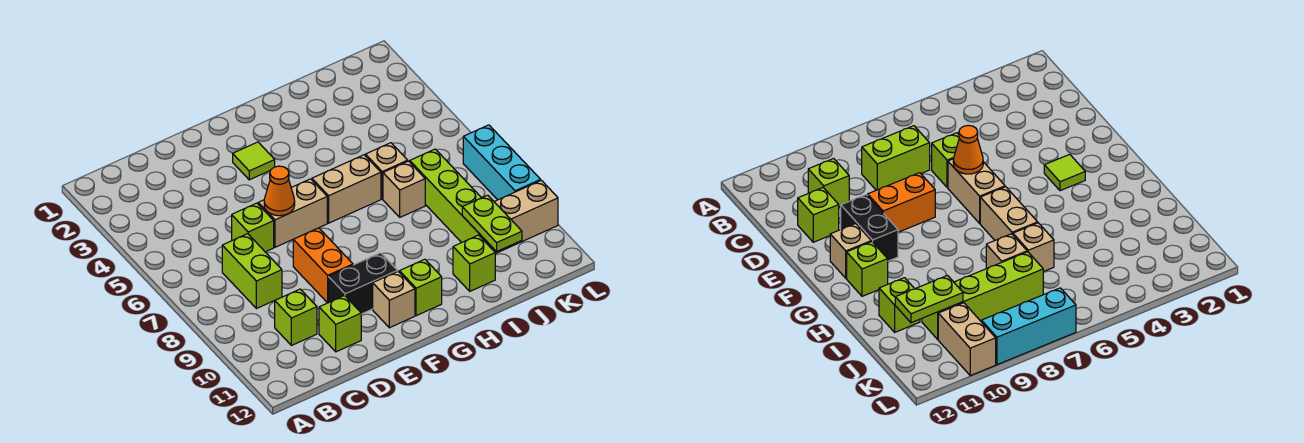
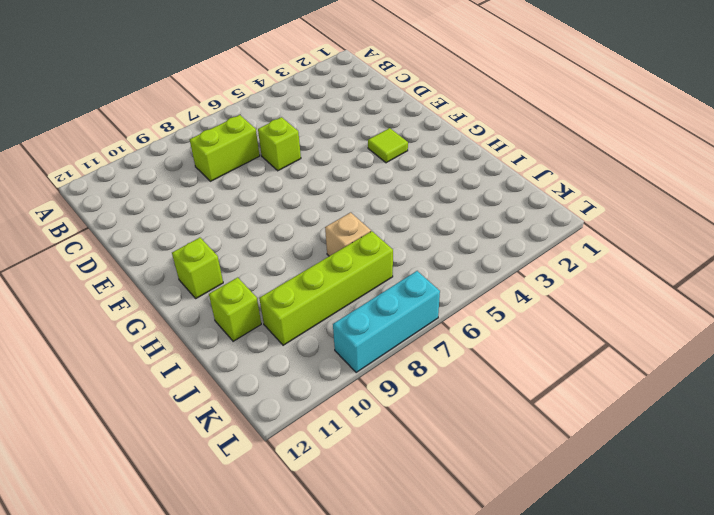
none -> lime 1x1 brick [275,289,317,345]
none -> lime 1x1 brick [319,296,361,352]
none -> tan 1x2 brick [258,179,327,247]

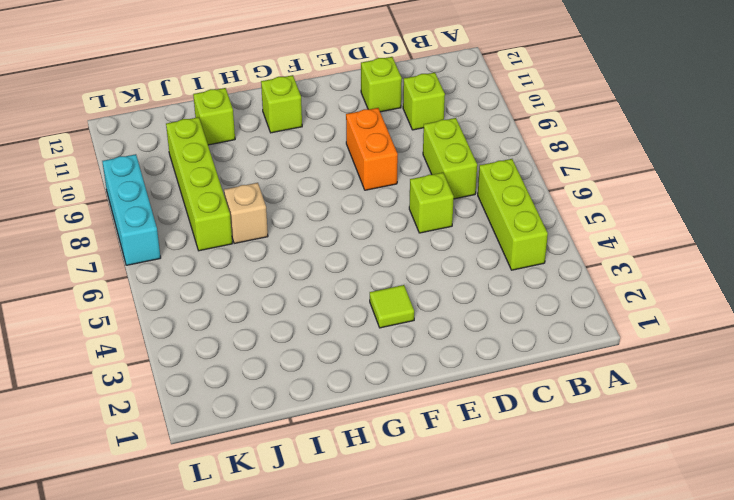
lime 1x3 brick [478,159,548,270] -> none
none -> tan 1x2 brick [258,179,327,247]
none -> black 1x2 brick [328,253,397,314]
none -> tan 1x1 brick [373,271,415,328]

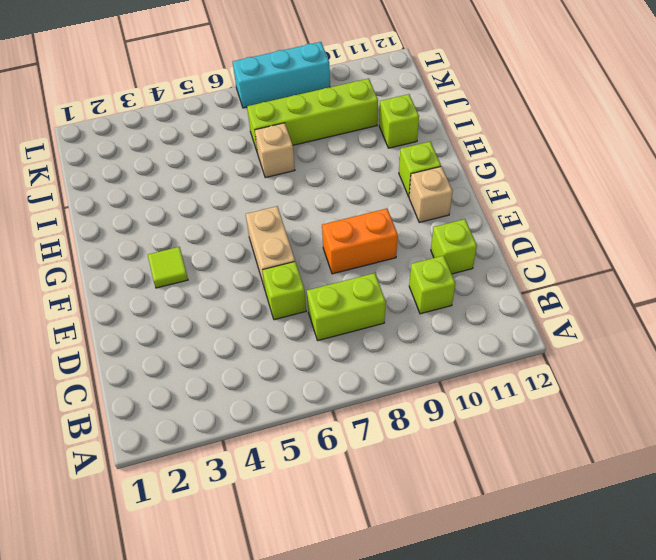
none -> black 1x2 brick [328,253,397,314]
none -> tan 1x2 brick [312,155,381,223]
none -> tan 1x1 brick [365,143,408,199]

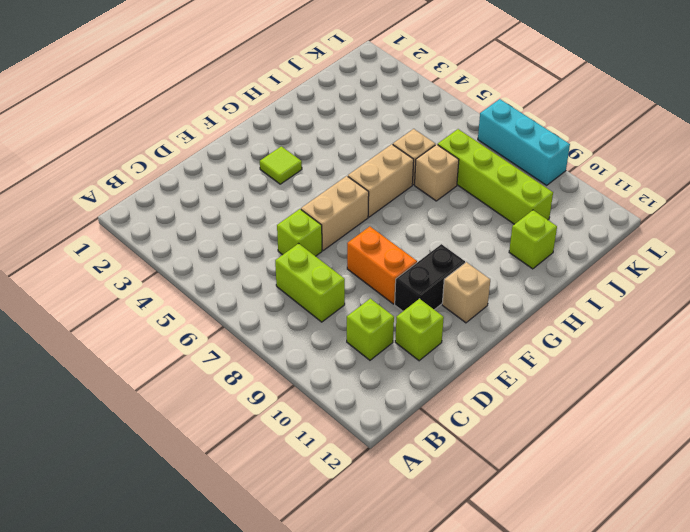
none -> lime 1x1 brick [399,259,442,316]
none -> tan 1x2 brick [494,180,558,249]
none -> orange 1x1 cone [264,166,295,216]

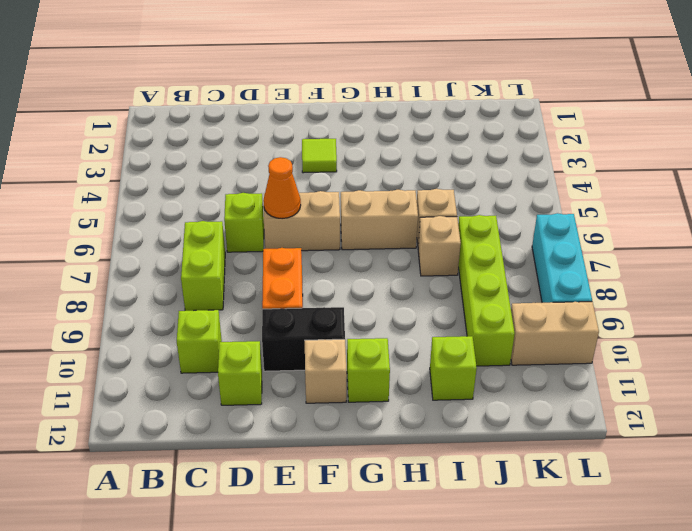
none -> lime 1x2 plate [462,195,522,251]

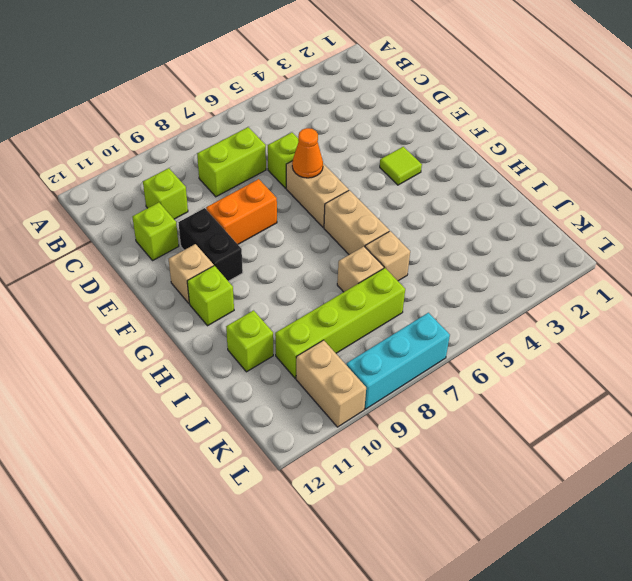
none -> lime 1x2 plate [462,195,522,251]

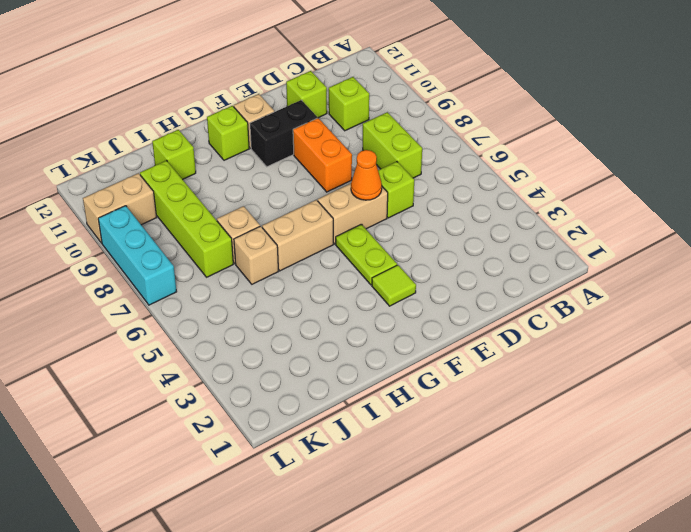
lime 1x2 plate [336,224,397,285] -> lime 1x2 plate moved to [462,195,522,251]

